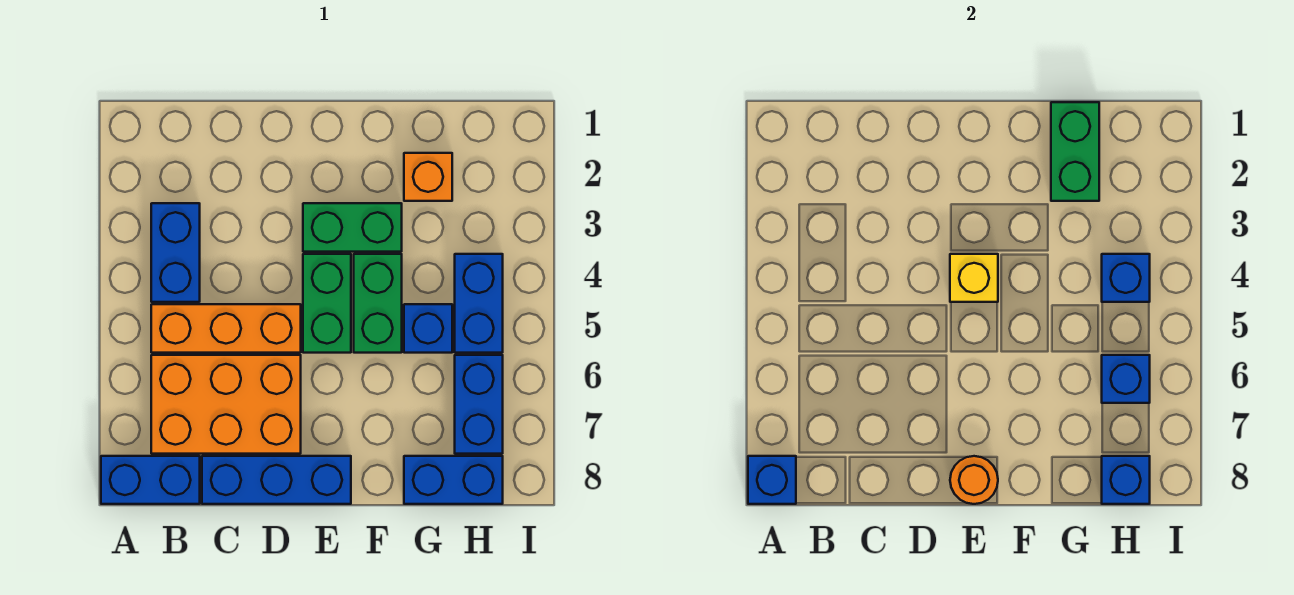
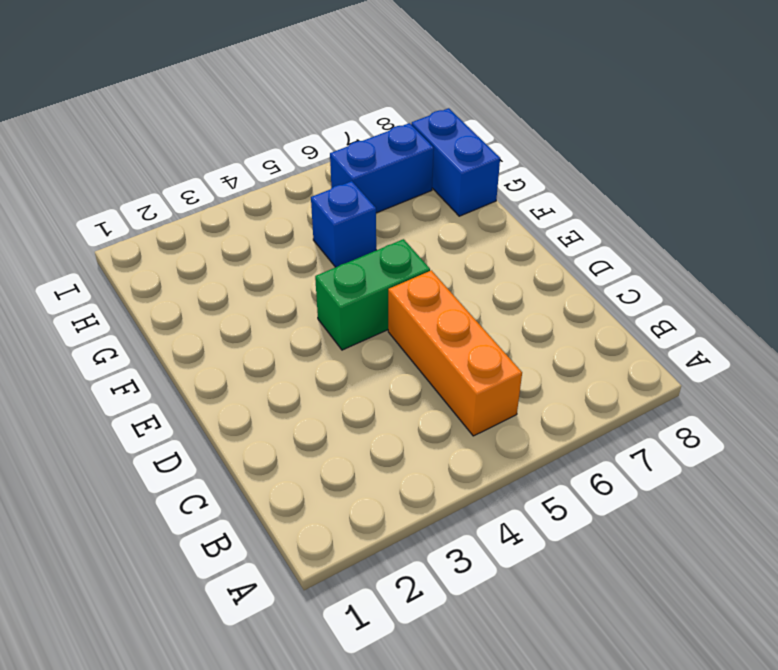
none -> blue 1x2 brick [101,456,200,504]
none -> blue 1x2 brick [151,203,200,302]
none -> orange 2x3 brick [151,355,301,454]

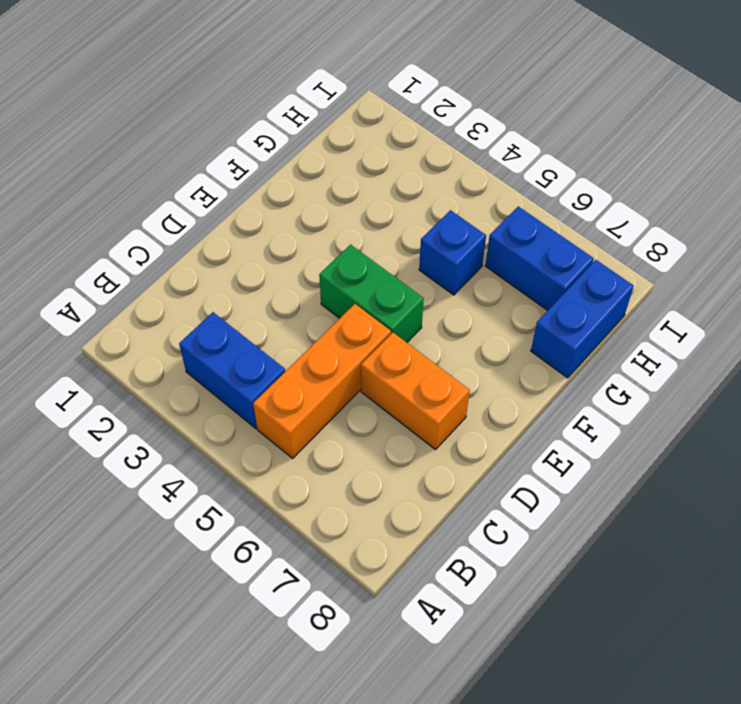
orange 1x2 brick [361,333,470,449] -> orange 2x3 brick [151,355,301,454]
none -> blue 1x2 brick [101,456,200,504]
none -> blue 1x3 brick [202,456,351,504]
none -> green 1x2 brick [303,203,402,252]

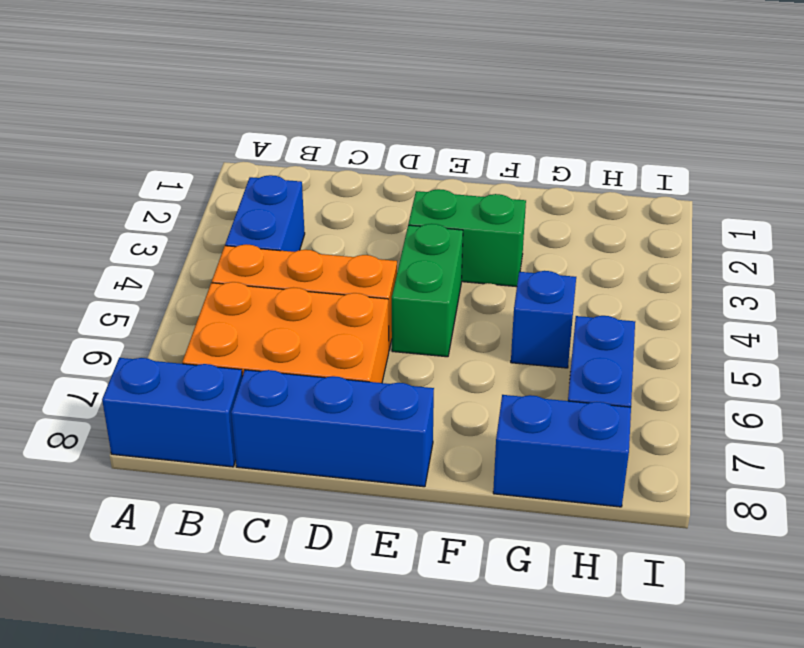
none -> green 1x2 brick [354,254,402,353]
none -> orange 1x1 brick [404,153,452,201]
none -> blue 1x2 brick [455,254,503,353]

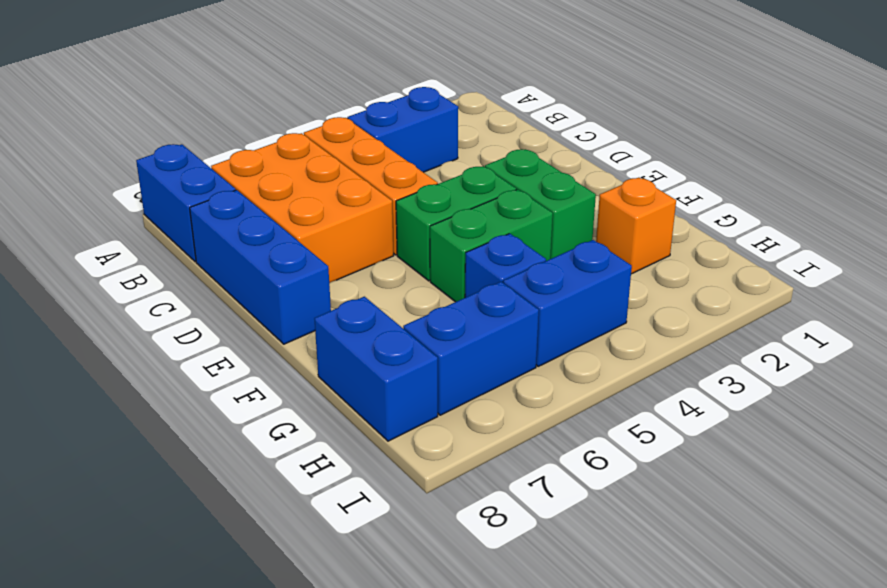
none -> blue 1x1 brick [748,456,796,504]
none -> yellow 1x1 brick [950,254,998,302]
none -> orange 1x1 round brick [950,456,998,504]

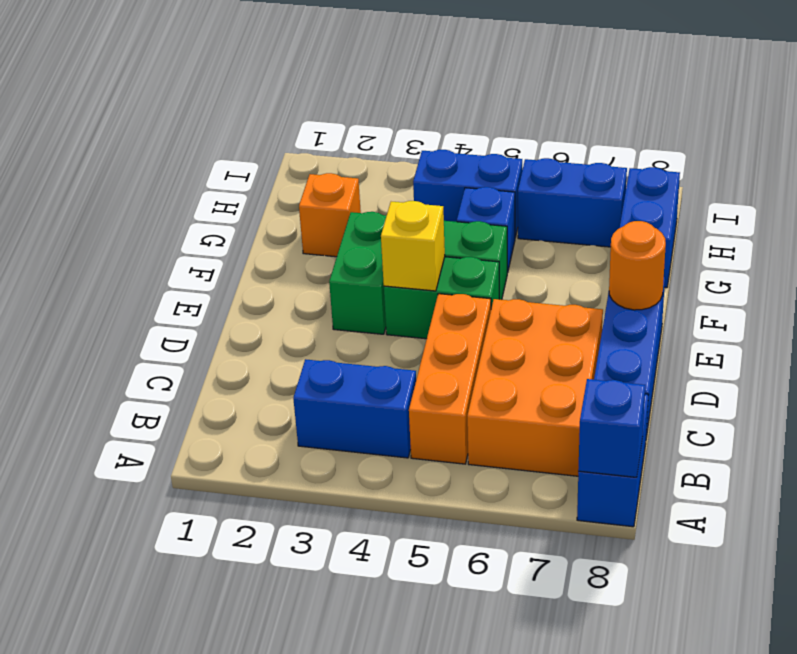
none -> green 1x2 brick [1051,102,1099,201]
none -> blue 1x1 brick [1102,254,1150,302]
none -> blue 1x1 brick [1102,355,1150,403]

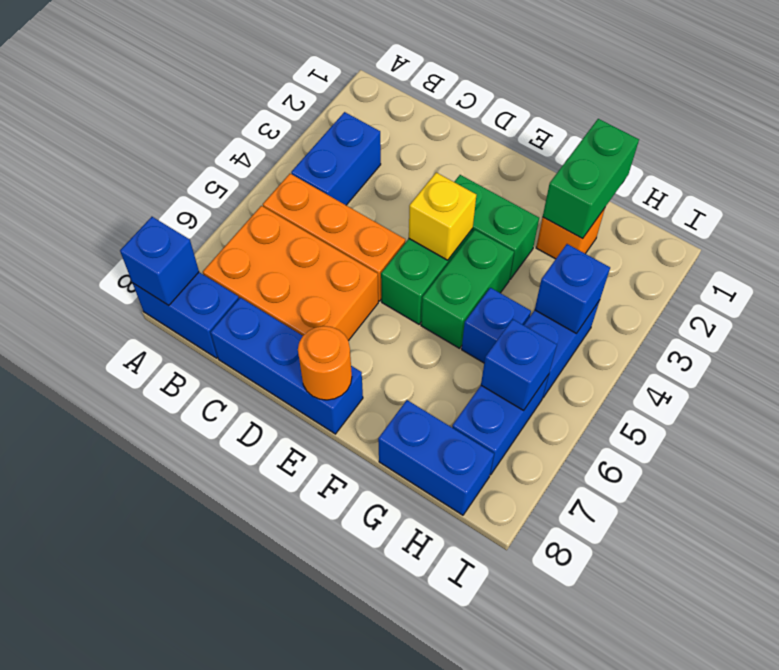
none -> blue 1x1 brick [1102,456,1150,504]

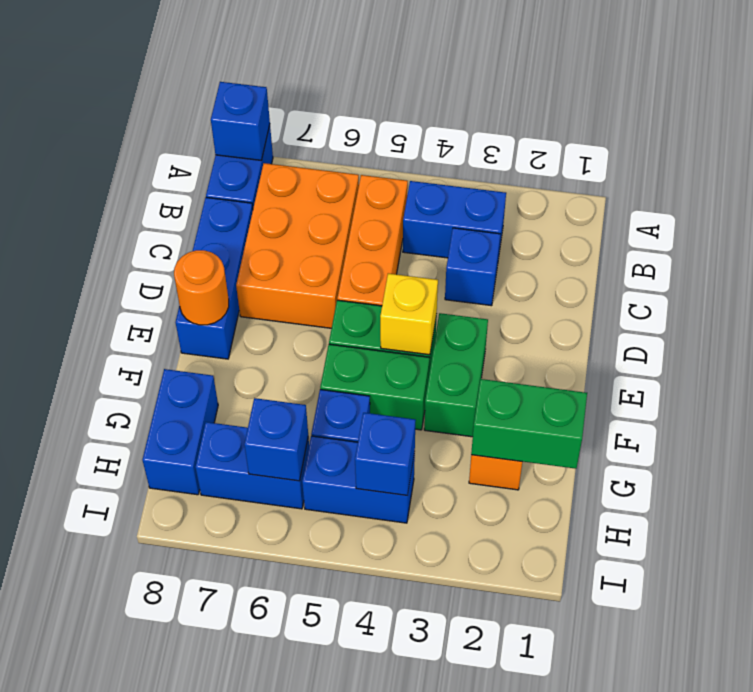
blue 1x1 brick [445,228,500,306] -> blue 1x1 brick moved to [1102,456,1150,504]

